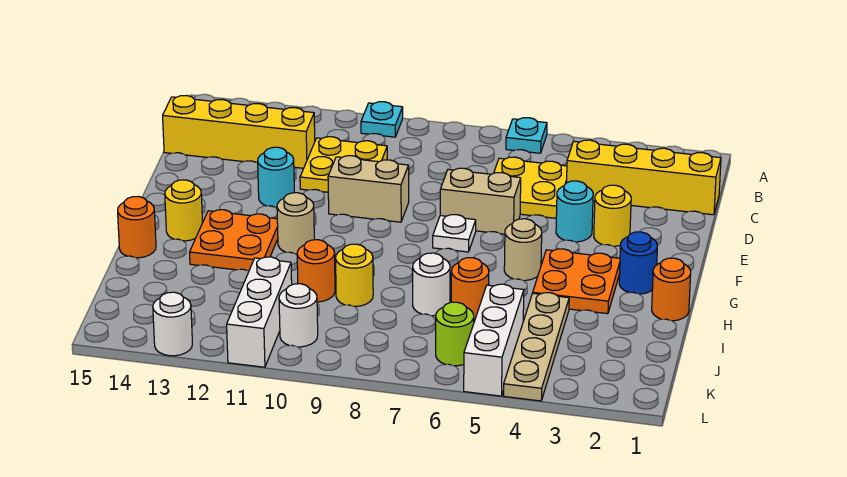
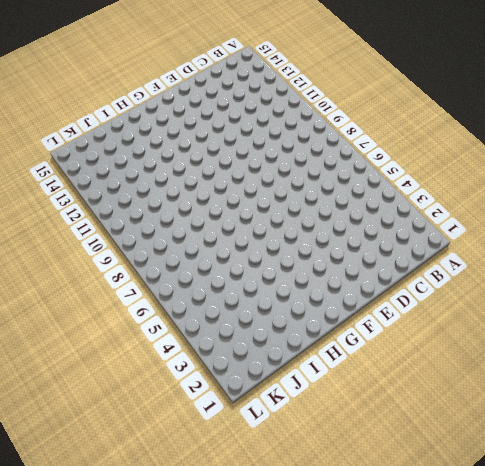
none -> cyan 1x1 plate [506,118,547,153]
none -> cyan 1x1 plate [361,102,403,137]
none -> yellow 1x4 brick [567,140,721,215]
none -> yellow 2x2 plate [494,157,567,218]

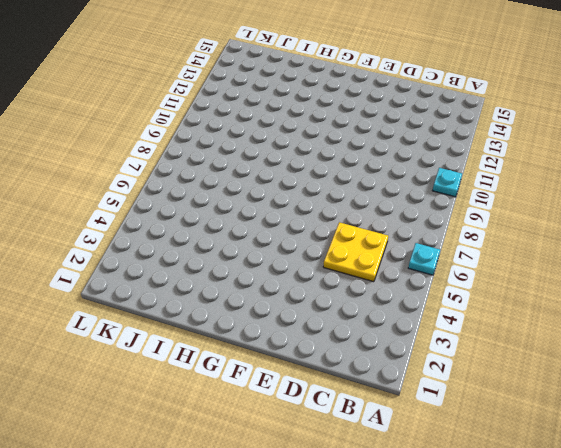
none -> yellow 1x4 brick [567,140,721,215]
none -> yellow 2x2 plate [300,137,387,192]
none -> yellow 1x4 brick [163,96,315,168]
none -> yellow 1x1 round brick [594,185,631,246]

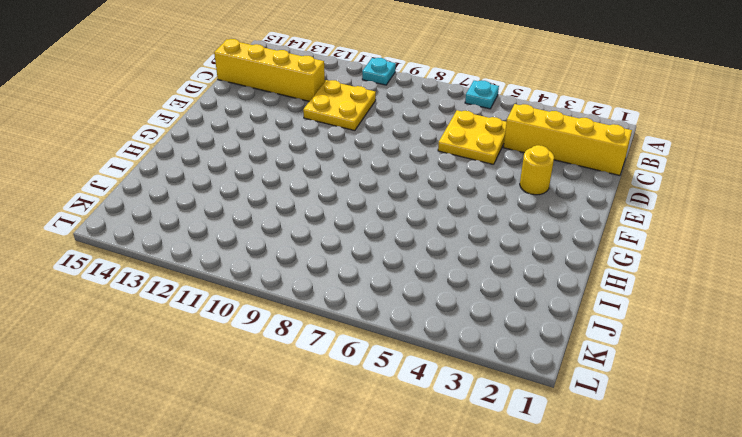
none -> cyan 1x1 round brick [556,181,593,242]
none -> tan 1x2 brick [440,168,521,234]
none -> tan 1x2 brick [328,156,409,222]
none -> cyan 1x1 round brick [258,147,294,208]

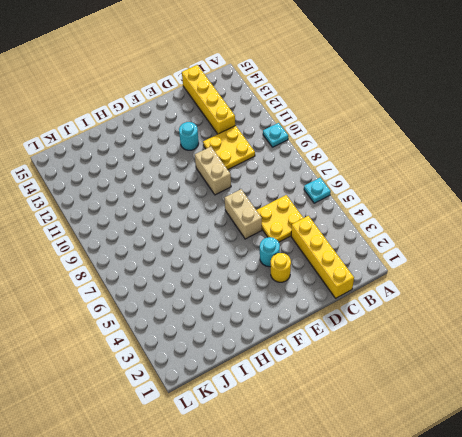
none -> white 1x1 plate [433,215,476,252]
none -> blue 1x1 round brick [619,232,657,294]
none -> orange 2x2 plate [533,249,620,314]
none -> tan 1x1 round brick [504,219,542,281]

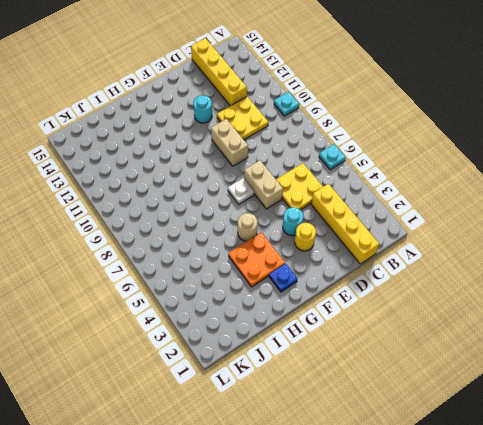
blue 1x1 plate [269,264,298,292] -> blue 1x1 round brick [619,232,657,294]
none -> tan 1x1 round brick [277,193,314,254]
none -> orange 2x2 plate [190,210,278,271]
none -> yellow 1x1 round brick [165,180,203,241]
none -> orange 1x1 round brick [652,258,691,321]

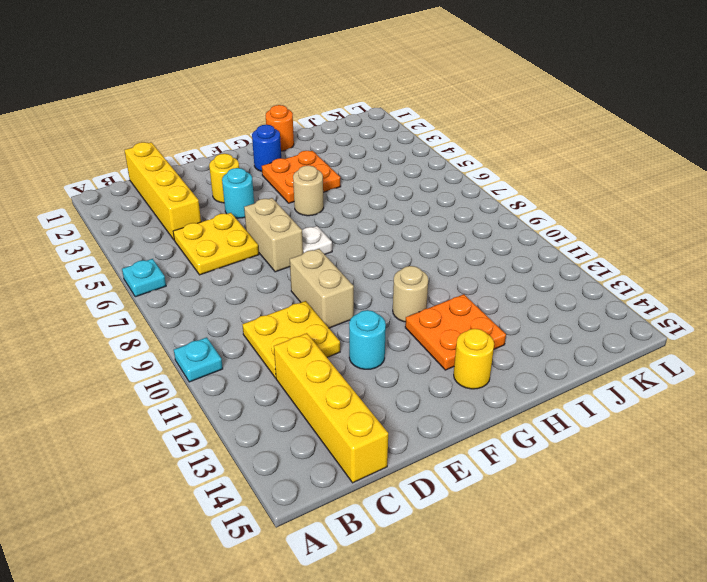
none -> orange 1x1 round brick [118,196,156,258]
none -> tan 1x4 plate [503,293,569,401]
none -> orange 1x1 round brick [451,258,489,320]
none -> white 1x1 round brick [413,253,450,316]

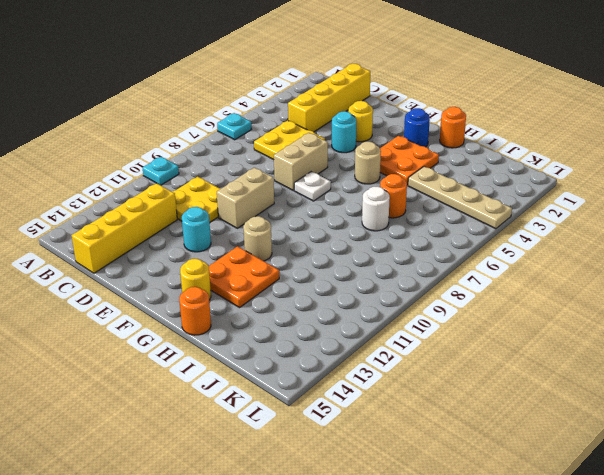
none -> yellow 1x1 round brick [336,244,373,306]
none -> orange 1x1 round brick [297,240,335,302]
none -> white 1x3 brick [464,284,524,396]
none -> white 1x3 brick [227,257,292,367]

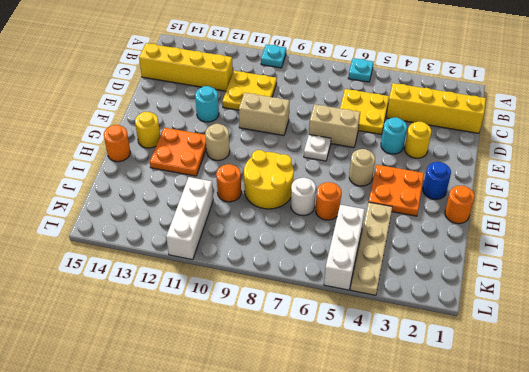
yellow 2x2 round brick [244,150,294,209] -> yellow 1x1 round brick [336,244,373,306]
none -> lime 1x1 round brick [436,302,474,366]
none -> white 1x1 round brick [279,284,318,347]
none -> white 1x1 round brick [153,292,192,356]

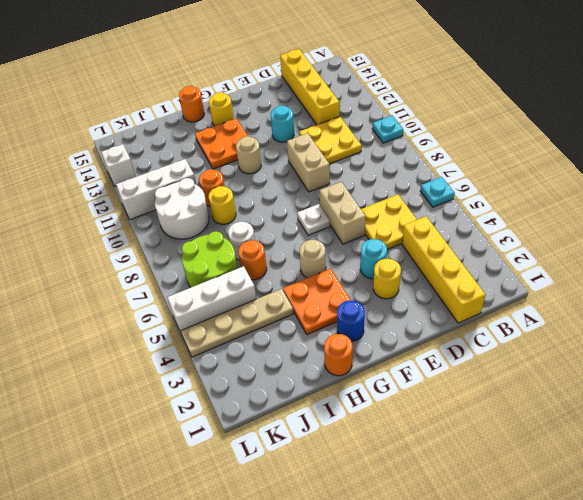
lime 2x2 round brick [182,231,238,288] -> lime 1x1 round brick [436,302,474,366]
white 2x2 round brick [155,178,209,239] -> white 1x1 round brick [279,284,318,347]
white 1x1 brick [101,144,136,186] -> white 1x1 round brick [153,292,192,356]

